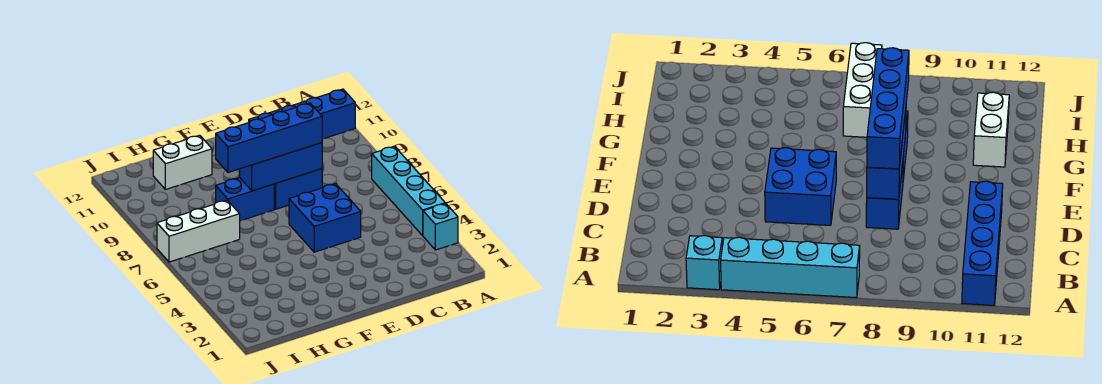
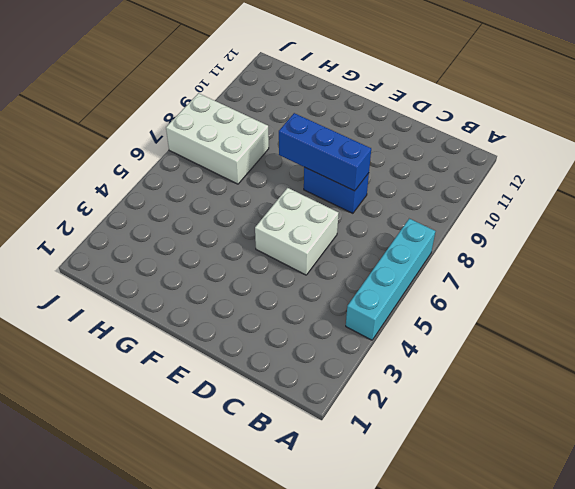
white 2x2 brick [255,188,338,275] -> blue 2x2 brick [289,184,361,252]
white 2x3 brick [166,93,269,184] -> white 1x3 brick [157,200,240,262]
none -> cyan 1x1 brick [423,203,458,250]
none -> blue 1x4 brick [249,89,355,139]

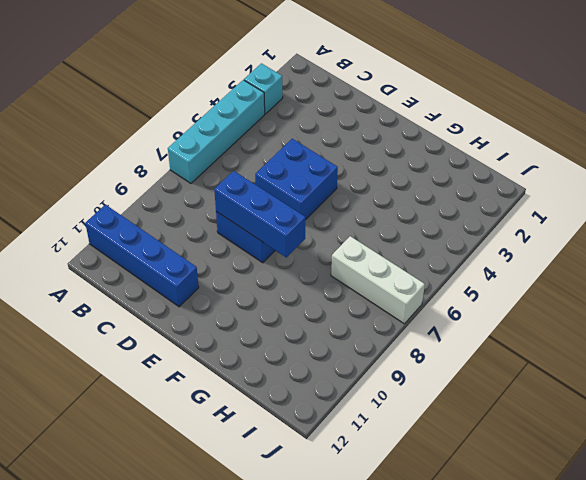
none -> blue 1x2 brick [216,177,274,221]
none -> white 1x2 brick [153,135,212,189]

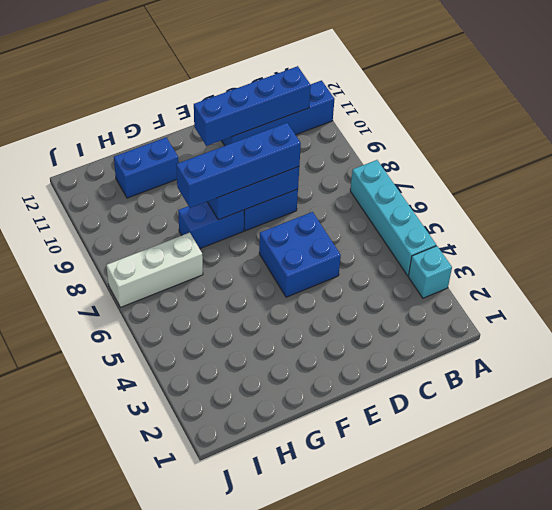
blue 1x4 brick [194,66,311,146] -> none
blue 1x2 brick [114,138,178,198] -> white 1x2 brick [153,135,212,189]

